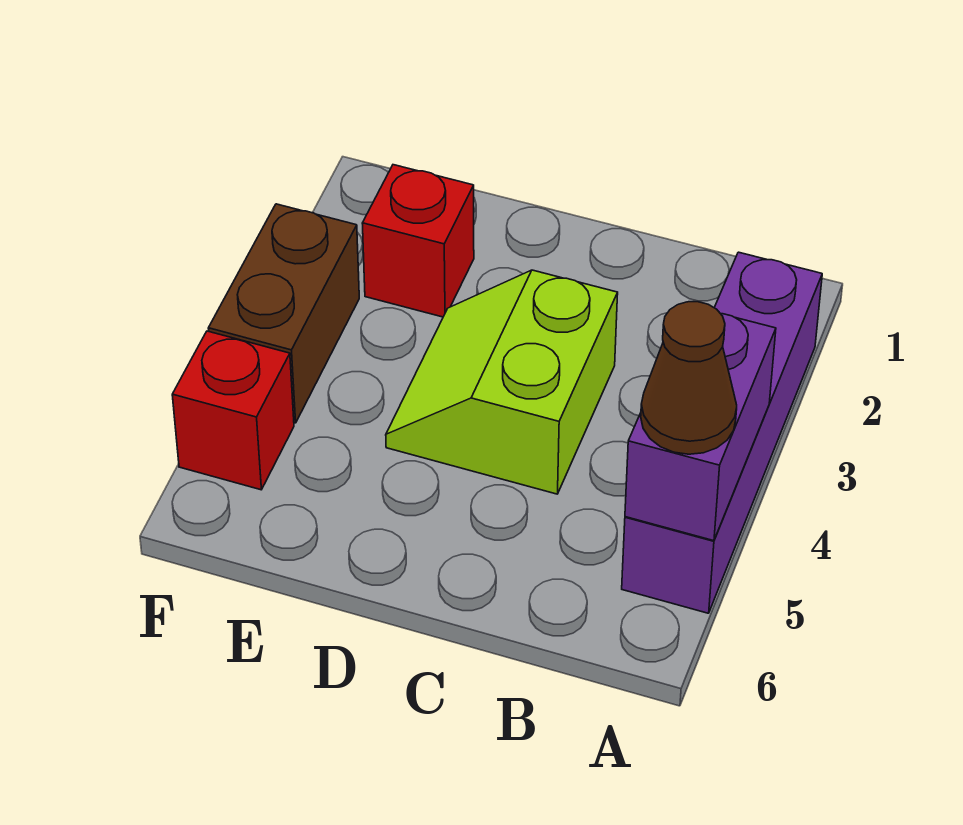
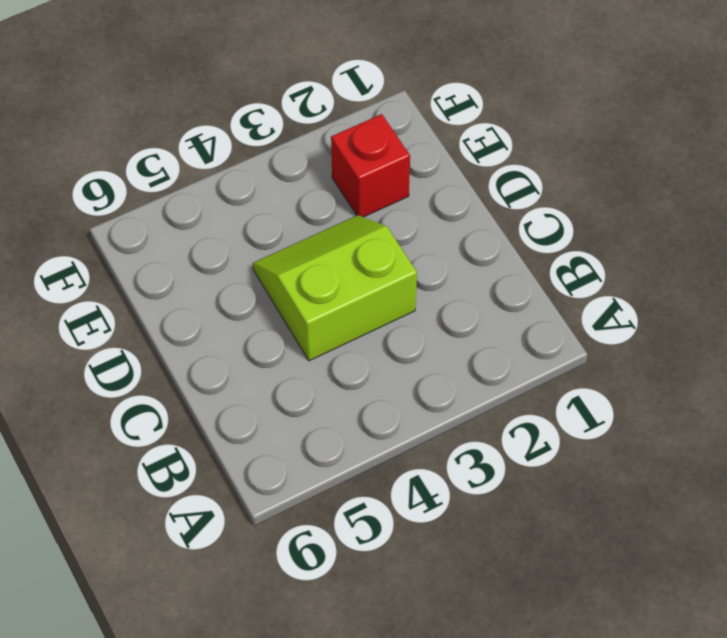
none -> purple 1x4 brick [622,252,822,613]
none -> brown 1x2 brick [208,204,359,423]

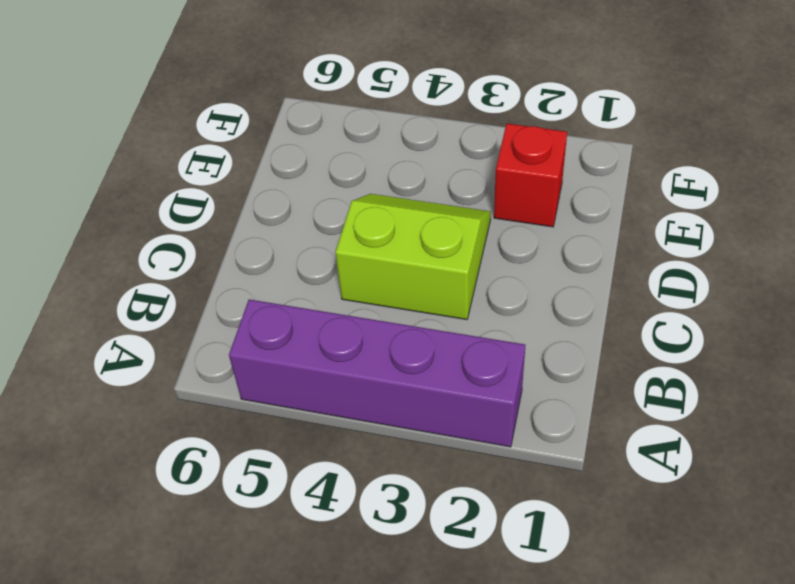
none -> brown 1x2 brick [208,204,359,423]
none -> red 1x1 brick [172,331,294,490]

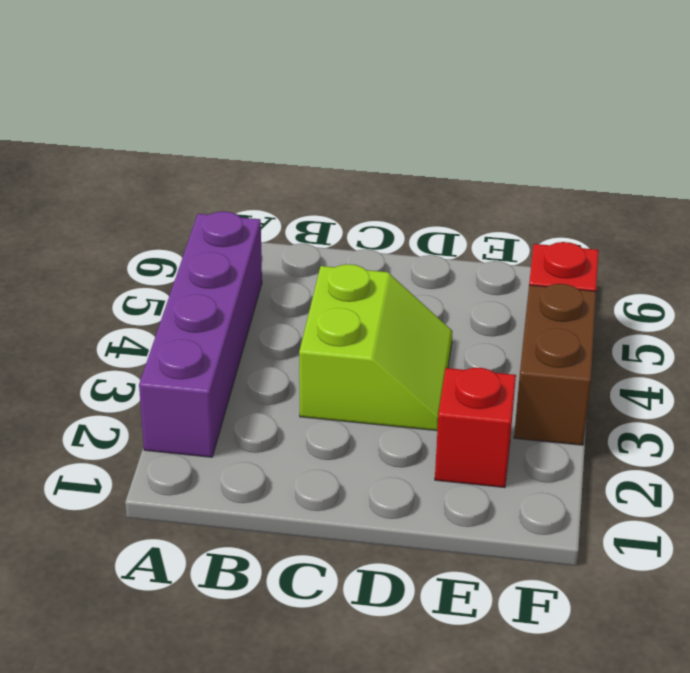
none -> purple 1x2 brick [625,314,776,541]
none -> brown 1x1 cone [641,302,737,454]

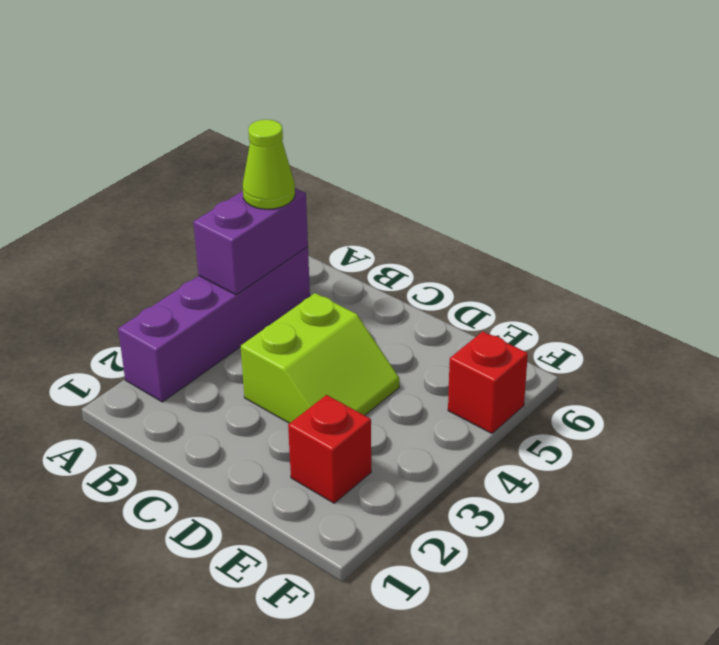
lime 1x1 cone [243,120,295,209] -> brown 1x1 cone [641,302,737,454]
none -> brown 1x2 brick [208,204,359,423]

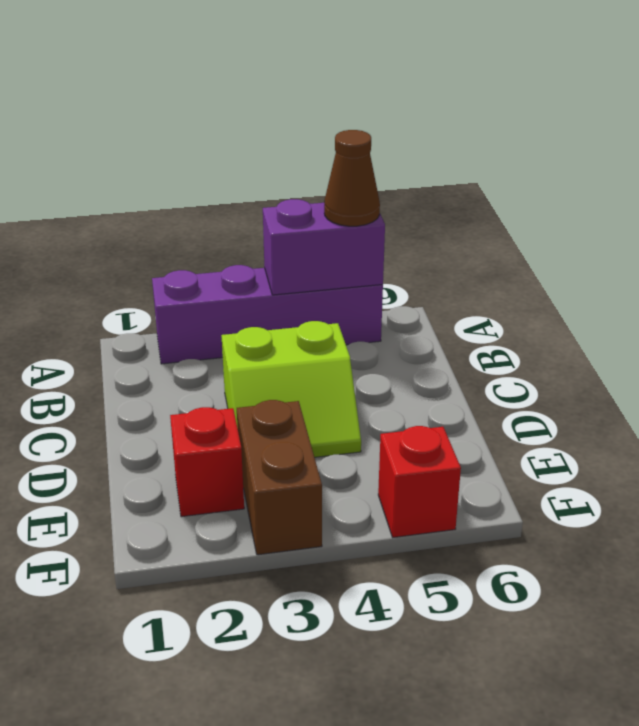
brown 1x2 brick [237,400,322,555] -> brown 1x2 brick turned to [208,204,359,423]

